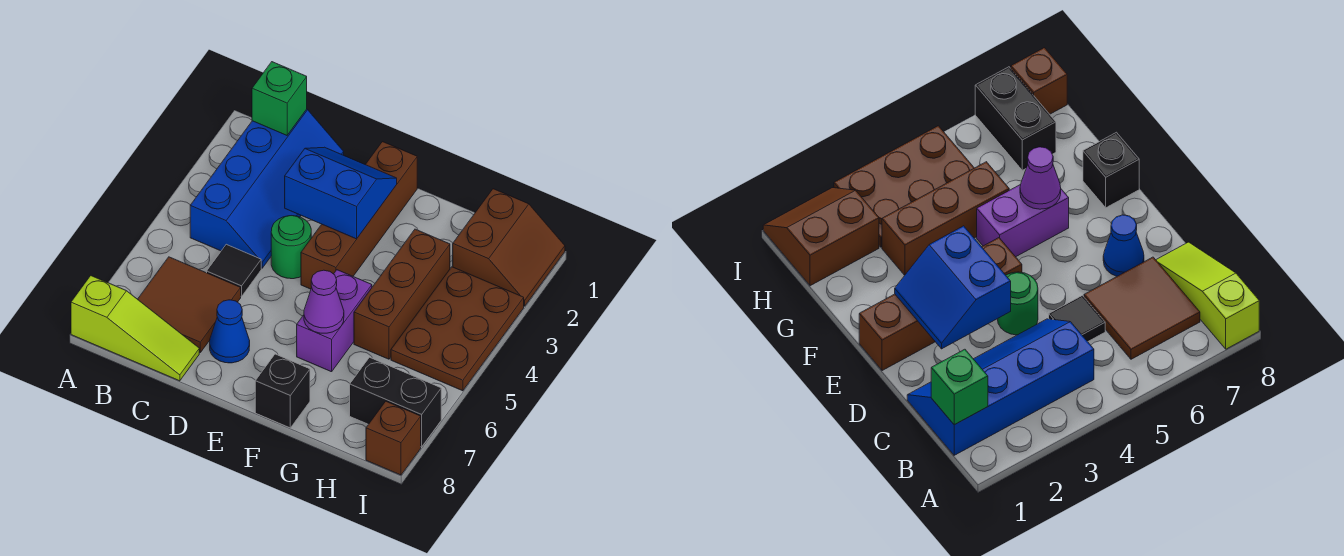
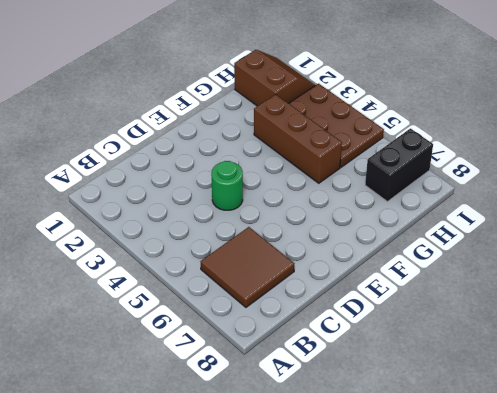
none -> lime 1x3 slope [71,276,199,381]
none -> blue 2x4 slope [190,109,344,268]
none -> black 1x1 tile [207,244,261,296]

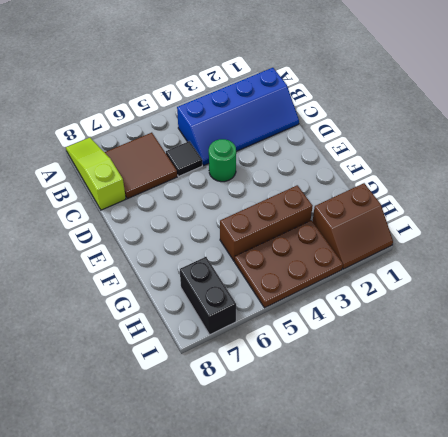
lime 1x3 slope [66,138,126,210] -> lime 1x3 slope turned to [71,276,199,381]
none -> blue 1x1 cone [210,300,250,363]
none -> brown 1x4 brick [301,142,417,289]
none -> purple 1x2 brick [297,270,372,372]

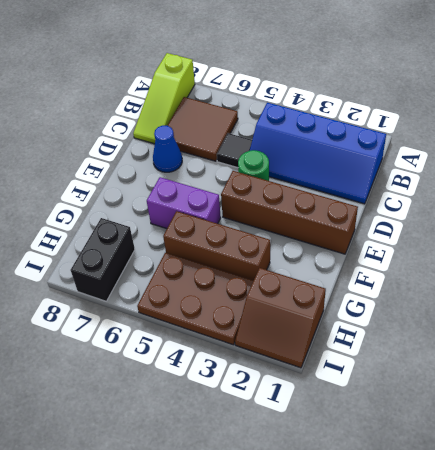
none -> black 1x1 brick [255,354,310,428]
none -> brown 1x1 brick [366,401,421,475]
none -> green 1x1 brick [252,62,307,135]

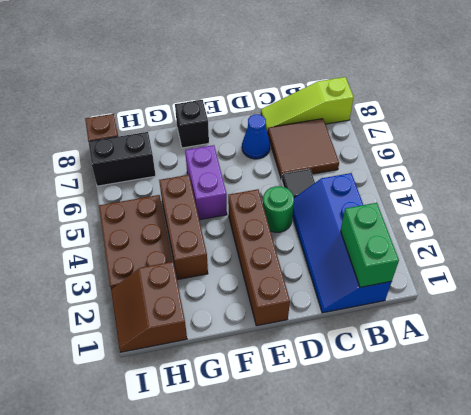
green 1x2 brick [341,203,399,287] -> green 1x1 brick [252,62,307,135]
none -> blue 2x2 slope [285,147,397,239]
none -> purple 1x1 cone [304,270,344,333]

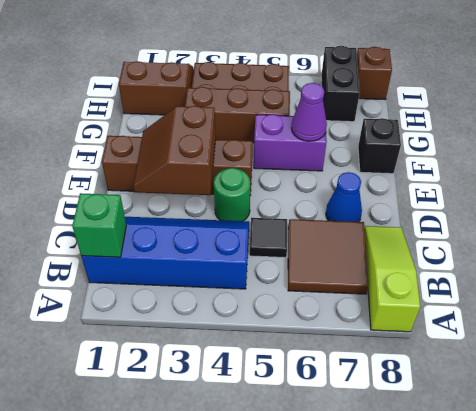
brown 2x2 slope [133,106,216,195] -> blue 2x2 slope [285,147,397,239]

